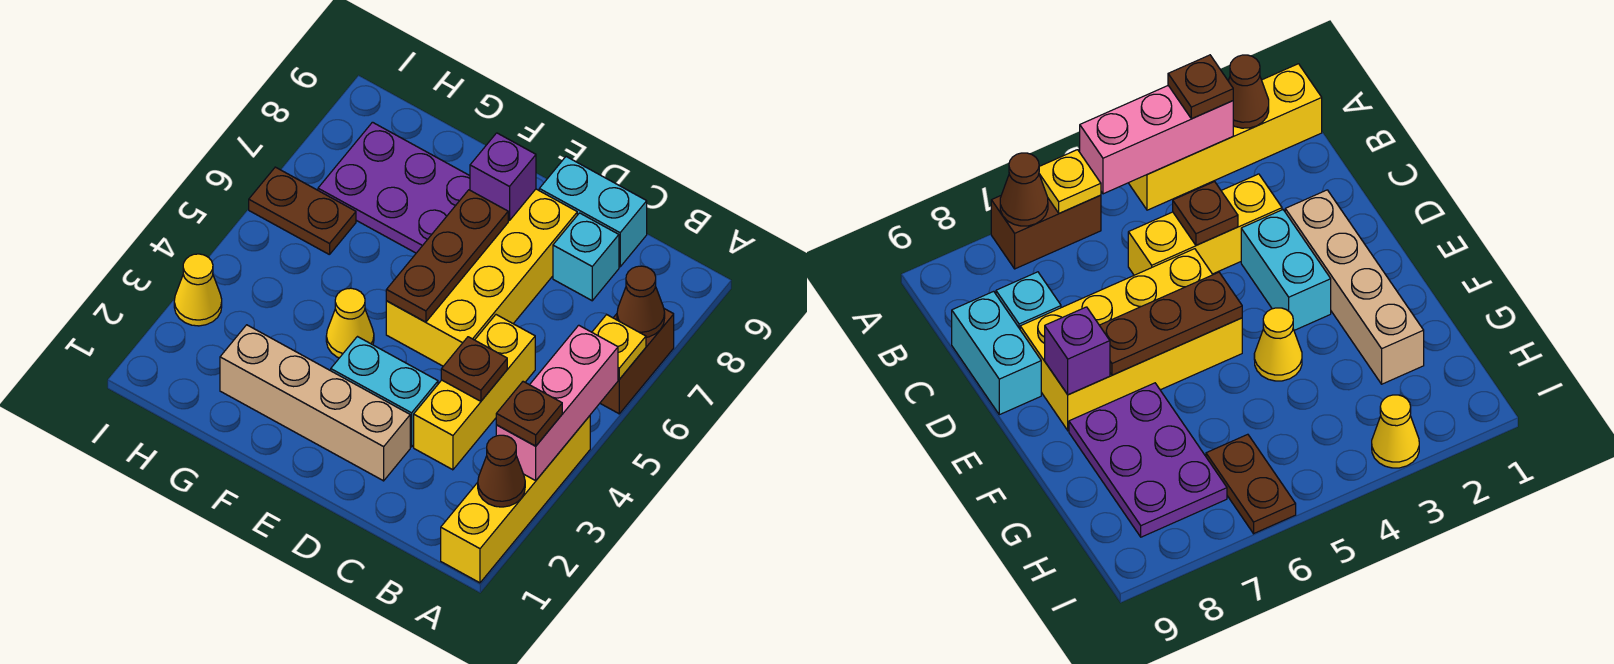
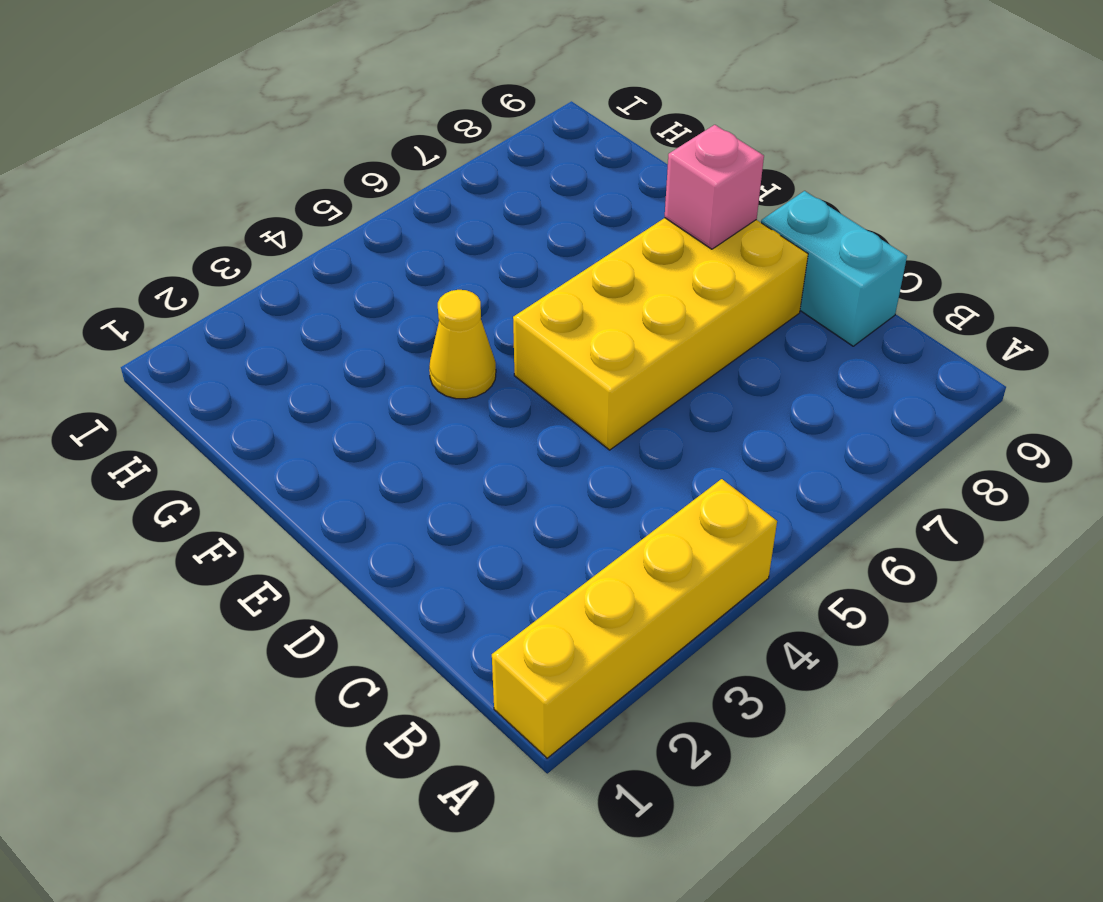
pink 1x1 brick [665,125,764,249] -> purple 1x1 brick [470,133,536,221]
none -> brown 1x2 brick [600,309,674,414]
none -> yellow 1x3 brick [414,315,535,470]
none -> cyan 1x1 brick [553,213,619,301]

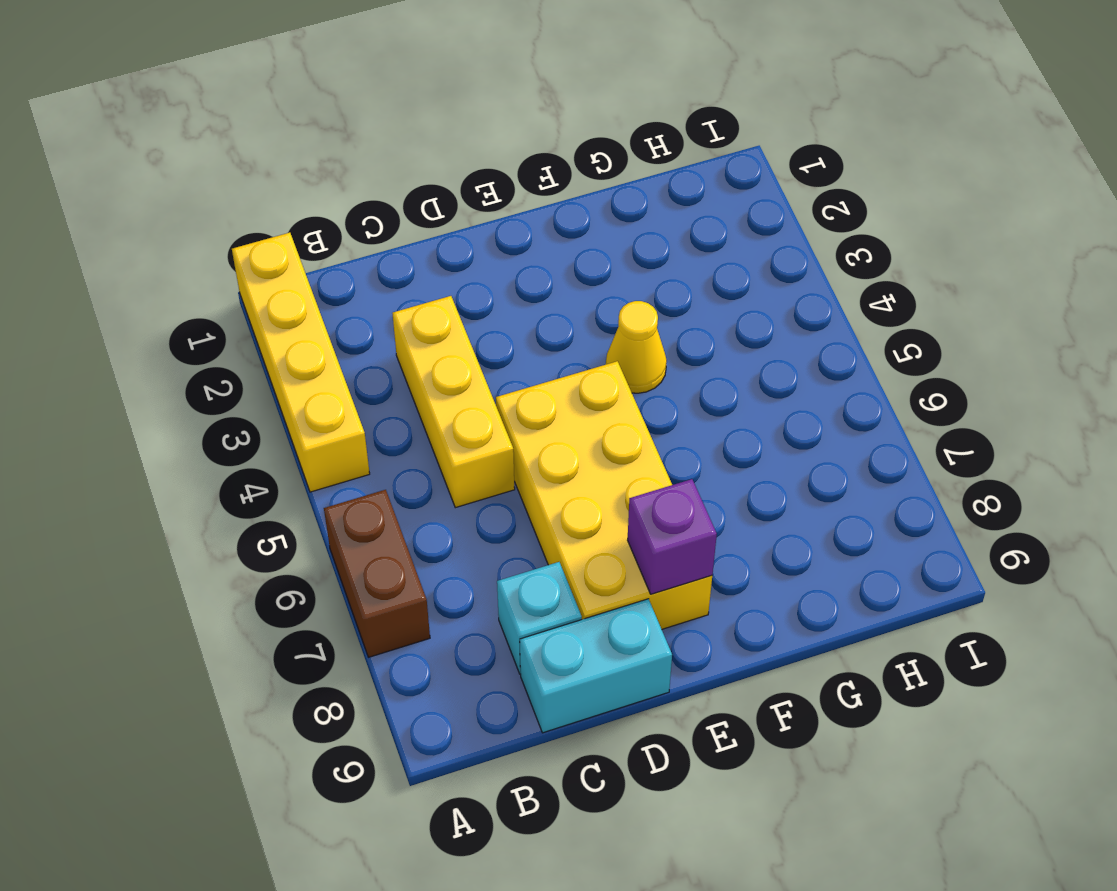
none -> tan 1x4 brick [220,325,410,481]
none -> cyan 1x2 brick [331,337,438,447]
none -> purple 2x3 plate [318,122,470,253]

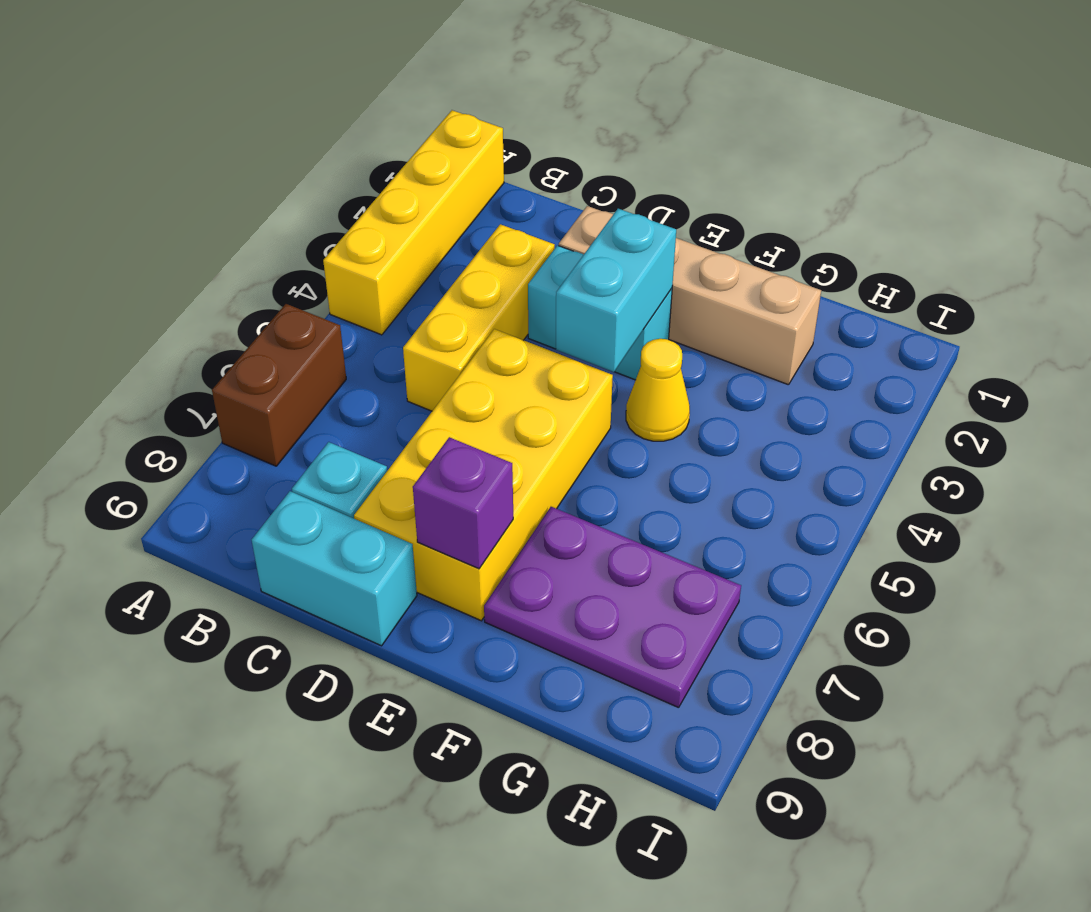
cyan 1x2 brick [556,209,676,372] -> none
none -> brown 1x2 plate [249,167,356,255]
none -> yellow 1x1 cone [174,254,222,326]
none -> brown 1x1 cone [478,435,525,507]

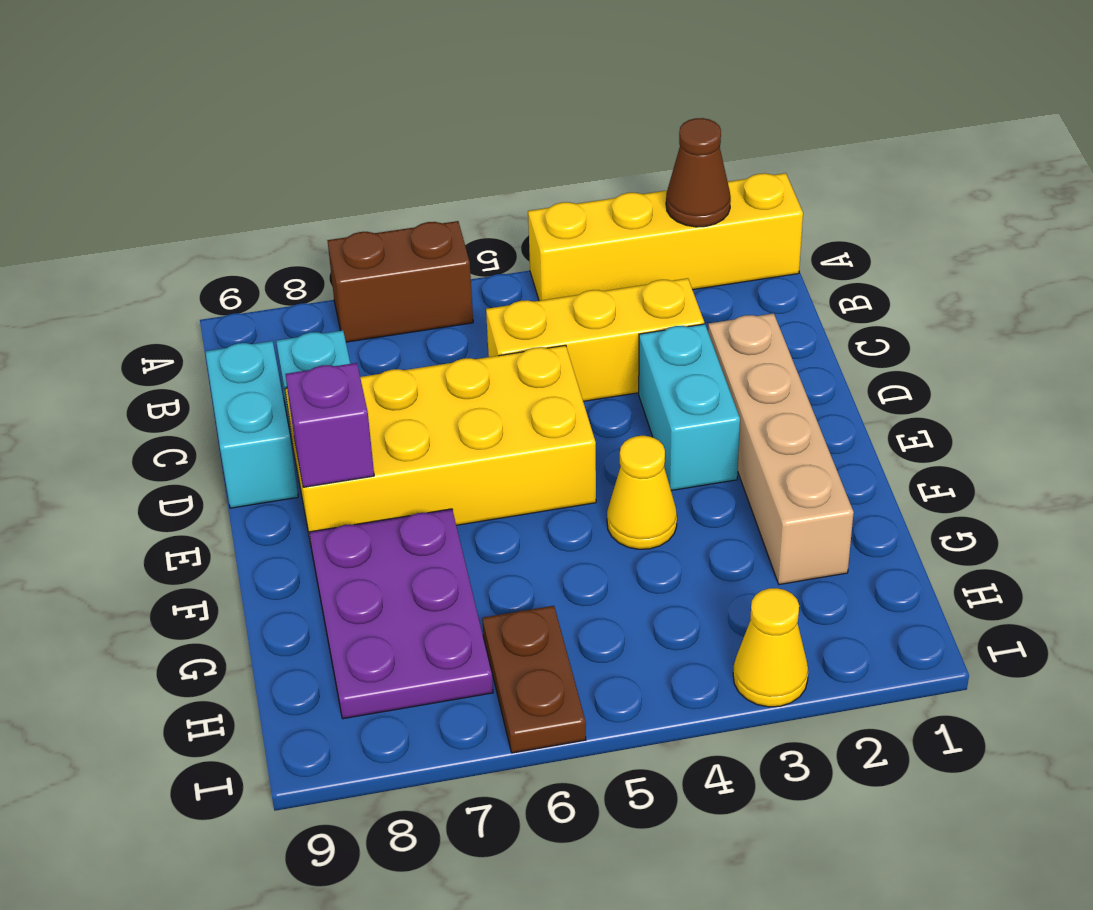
none -> pink 1x3 brick [496,325,618,481]
none -> yellow 1x1 plate [592,315,646,379]
none -> brown 1x1 cone [617,266,665,337]

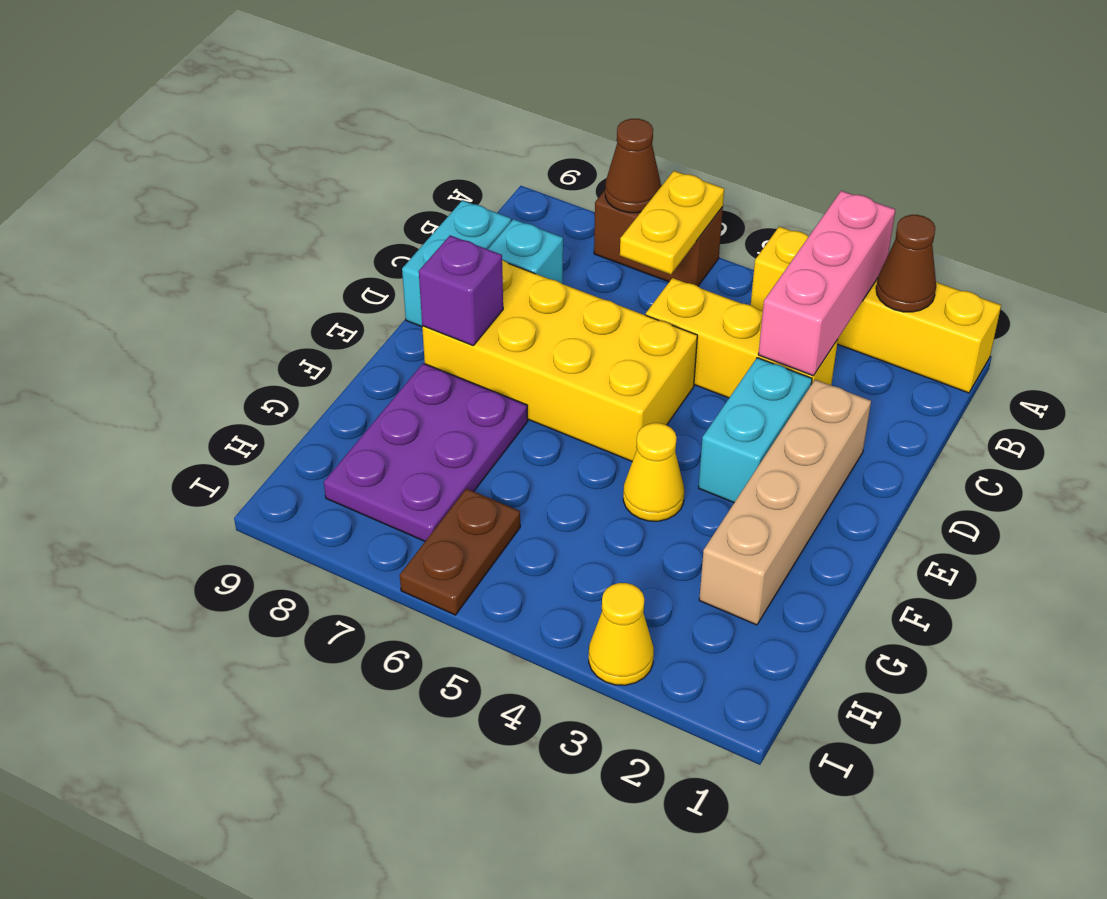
pink 1x3 brick [758,191,895,376] -> pink 1x3 brick turned to [496,325,618,481]
yellow 1x2 plate [620,171,724,274] -> yellow 1x1 plate [592,315,646,379]
none -> brown 1x1 plate [441,337,507,401]
none -> brown 1x3 plate [386,190,508,322]
none -> brown 1x1 plate [496,382,562,446]

